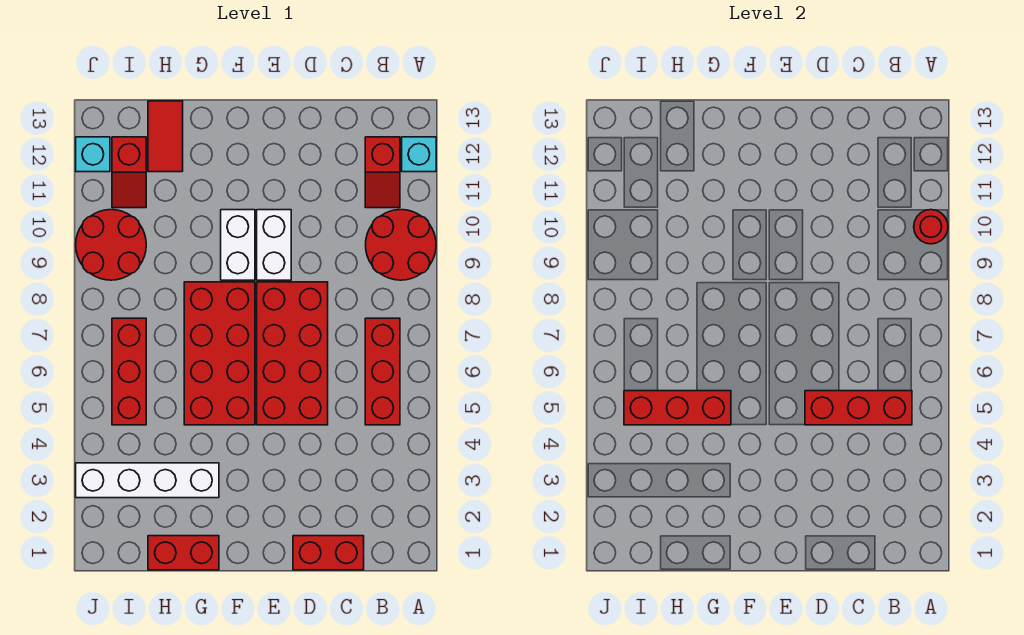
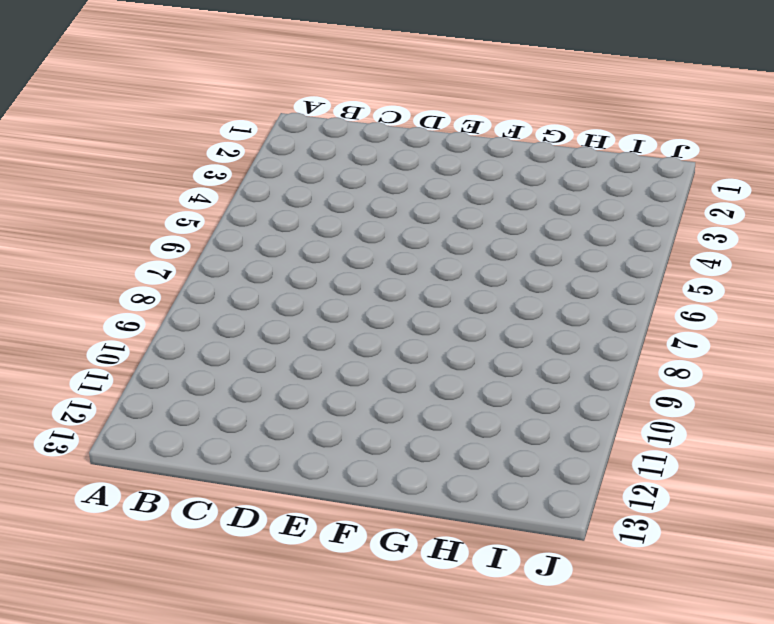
none -> red 2x2 round brick [366,210,436,280]
none -> cyan 1x1 brick [402,137,436,172]
none -> red 1x3 brick [365,318,400,425]

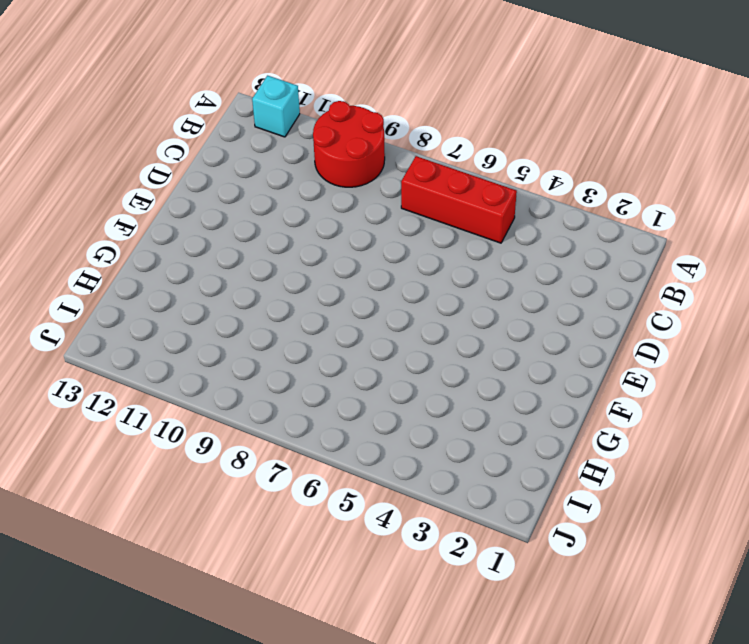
none -> red 1x2 slope [365,137,400,208]
none -> red 1x2 brick [293,536,364,570]
none -> red 2x4 brick [257,282,328,425]

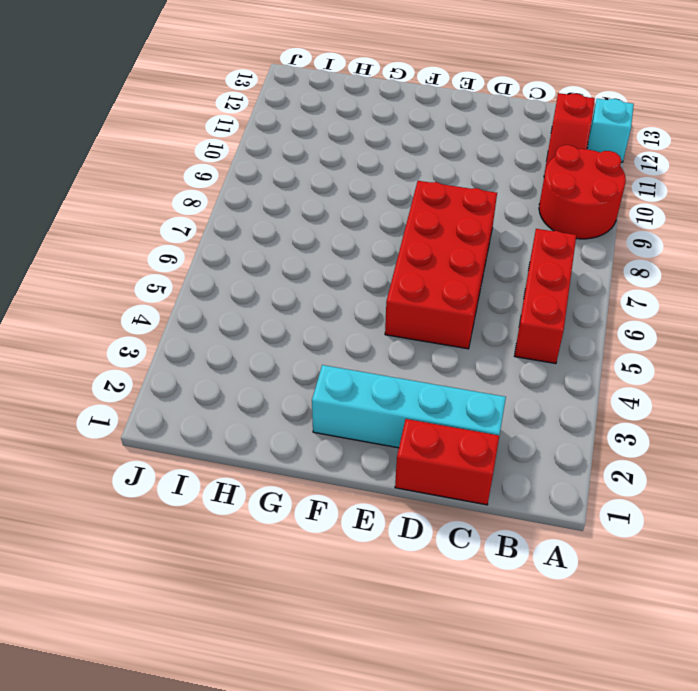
cyan 1x4 brick [312,365,506,448] -> none
none -> white 1x2 brick [257,210,291,280]
none -> red 2x4 brick [184,282,255,425]
none -> white 1x2 brick [221,210,255,280]

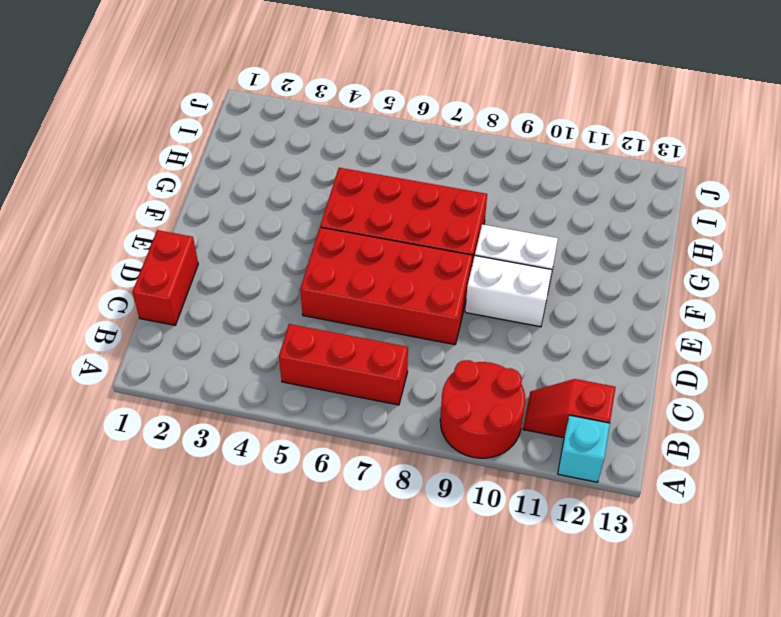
none -> red 1x2 brick [148,536,219,570]
none -> white 1x4 brick [76,463,219,498]
none -> red 1x2 tile [148,101,183,172]

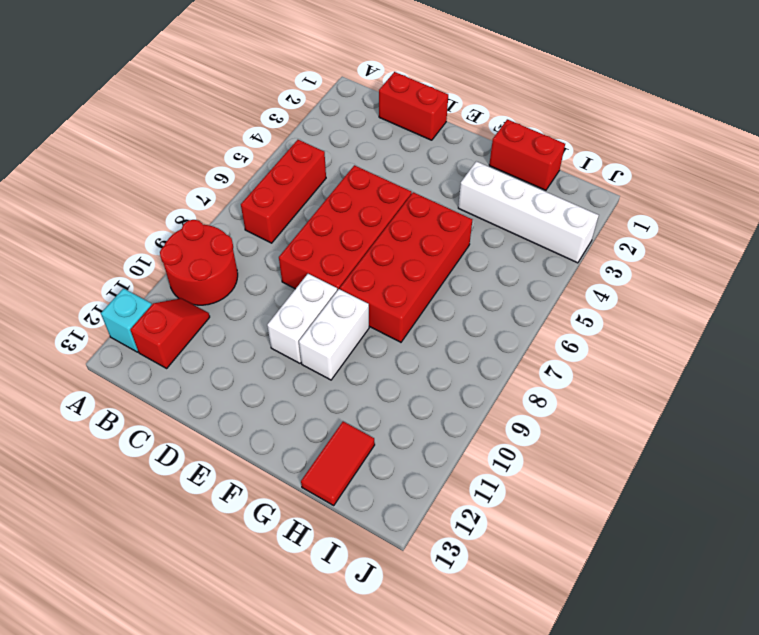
none -> red 1x3 brick [112,318,146,425]
none -> red 2x2 round brick [76,210,146,280]
none -> red 1x2 slope [112,137,146,208]

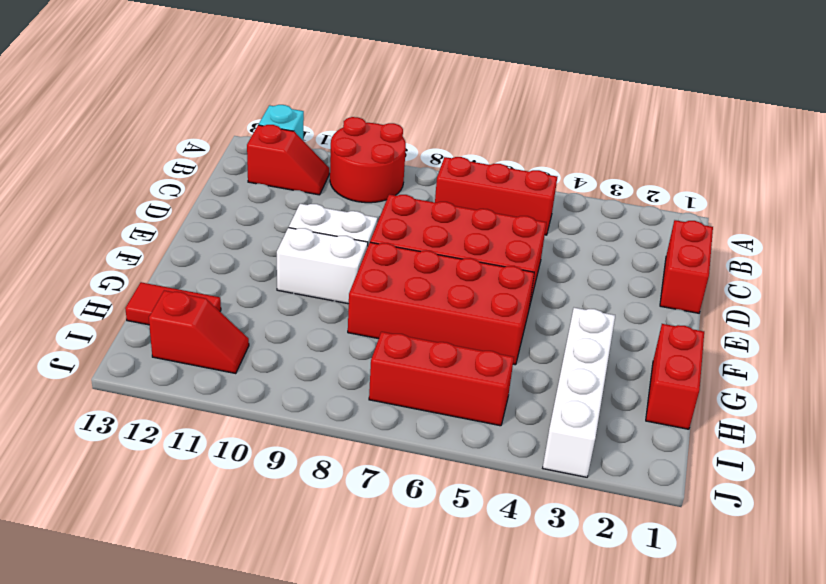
none -> red 2x2 round brick [76,210,146,280]
none -> cyan 1x1 brick [76,137,110,172]
none -> red 1x1 round brick [914,210,948,244]

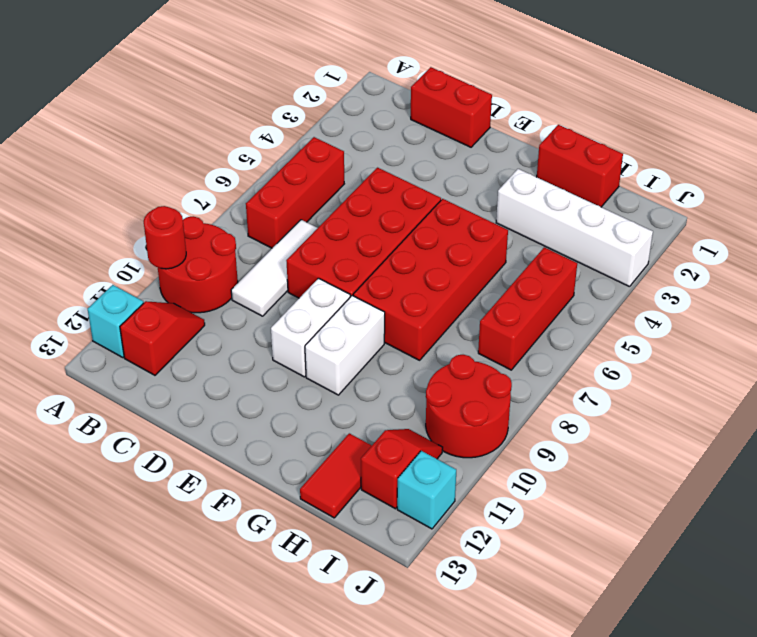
white 1x3 tile [231,220,317,316] -> none
none -> red 1x3 brick [805,391,912,425]
none -> red 1x3 brick [624,391,731,425]

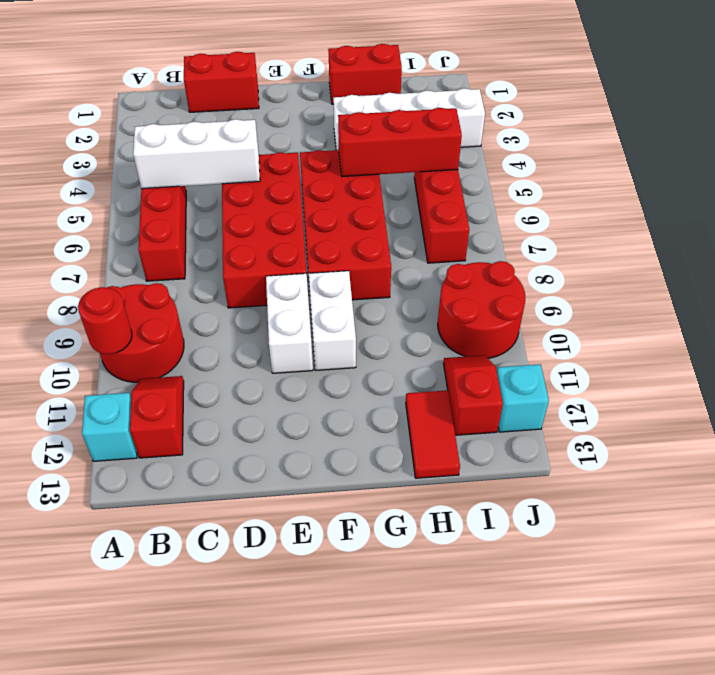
white 1x3 brick [133,119,260,189] -> red 1x3 brick [805,391,912,425]

